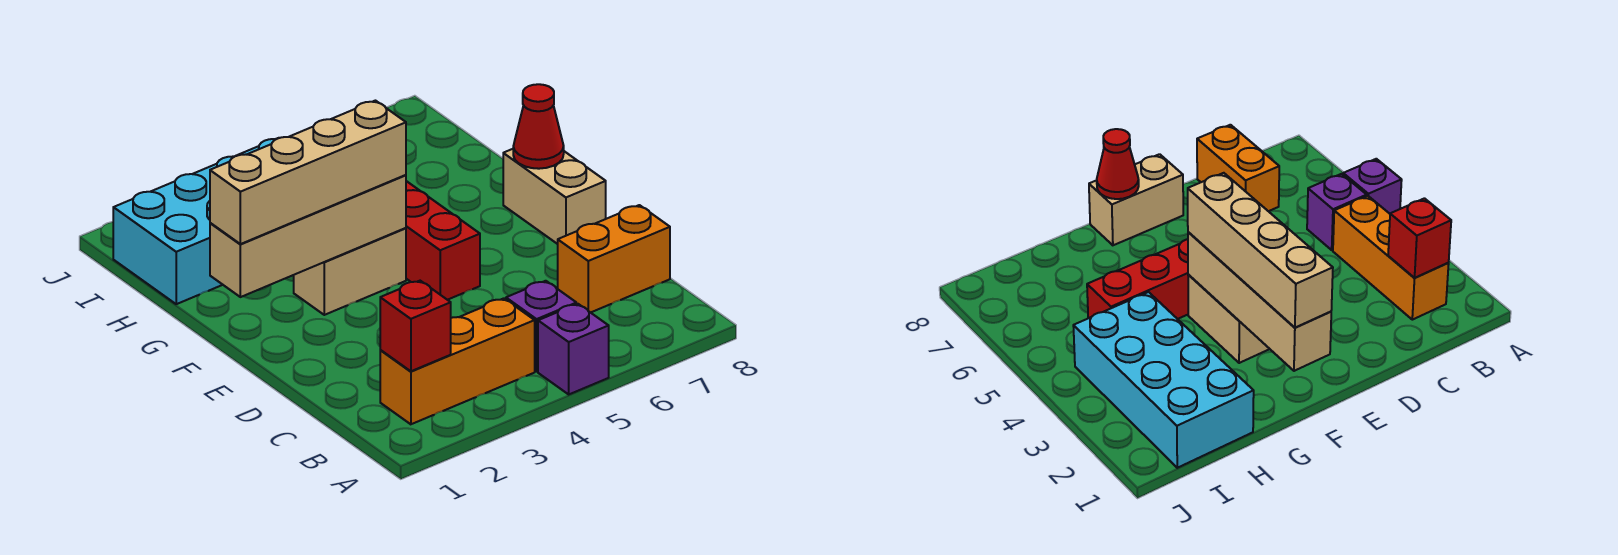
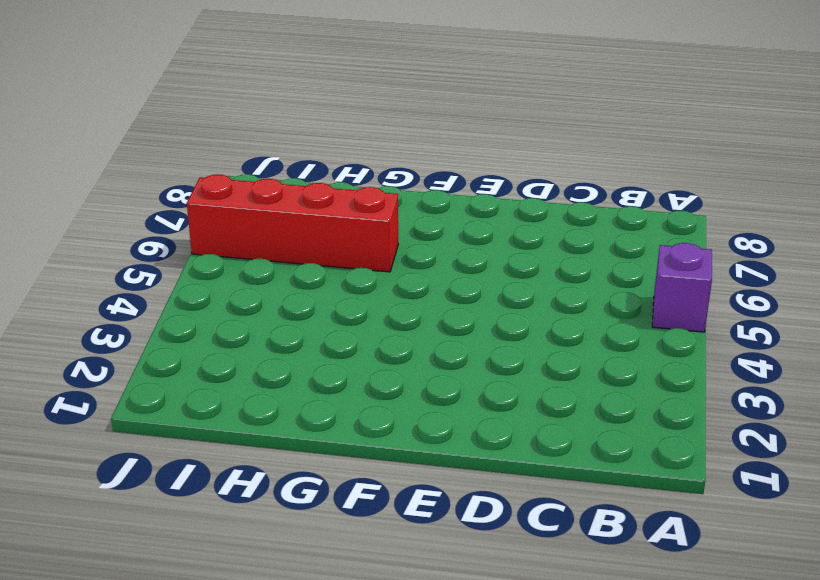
red 1x4 brick [187,174,398,272] -> red 1x4 brick moved to [406,181,480,300]
none -> orange 1x3 brick [380,298,535,424]
none -> purple 1x1 brick [506,281,576,371]
none -> orange 1x2 brick [558,205,670,313]

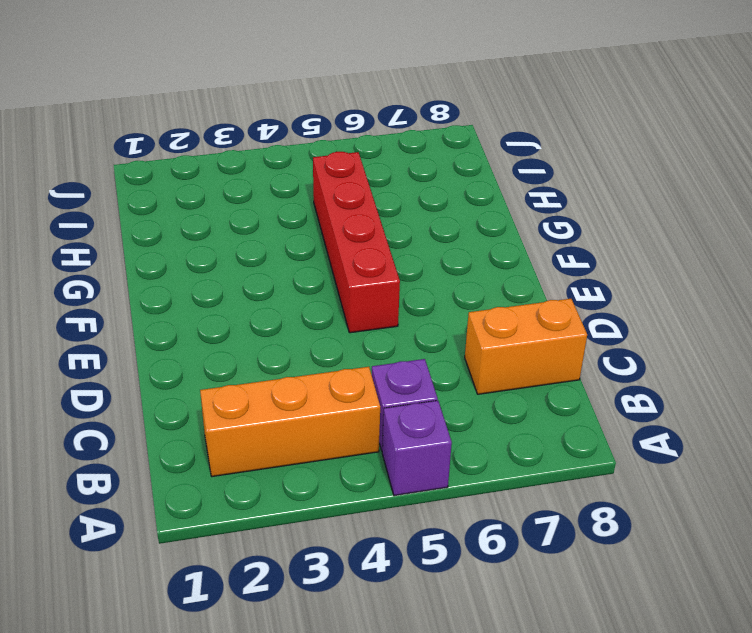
none -> tan 1x2 brick [503,149,606,244]
none -> tan 1x2 brick [294,228,406,315]
none -> cyan 2x4 brick [113,138,278,304]

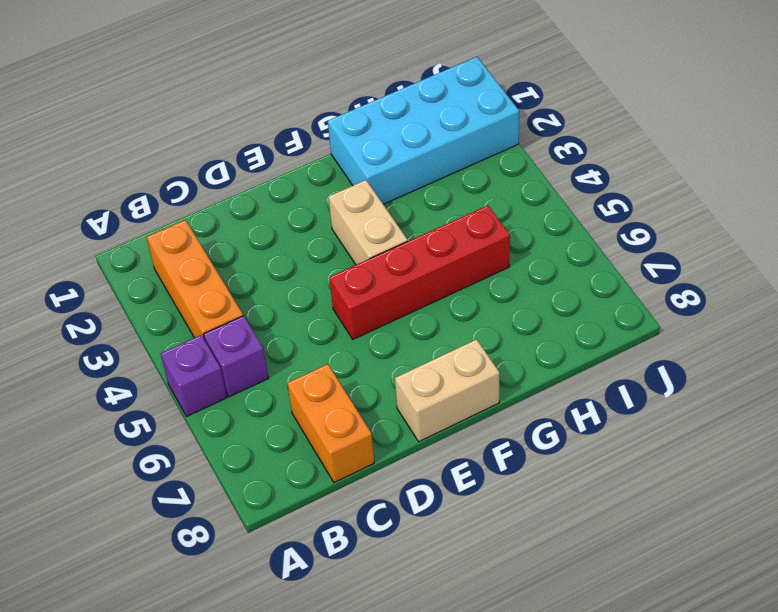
cyan 2x4 brick [328,57,519,204] -> cyan 2x4 brick turned to [113,138,278,304]
none -> red 1x1 brick [380,281,451,371]
none -> tan 1x4 brick [210,175,406,297]
none -> red 1x1 cone [513,84,564,169]

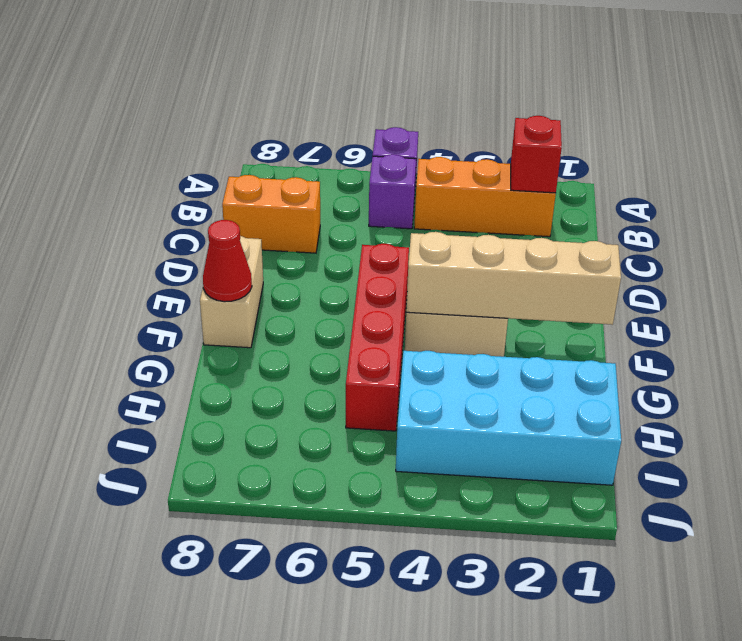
none -> tan 1x4 brick [210,101,406,244]

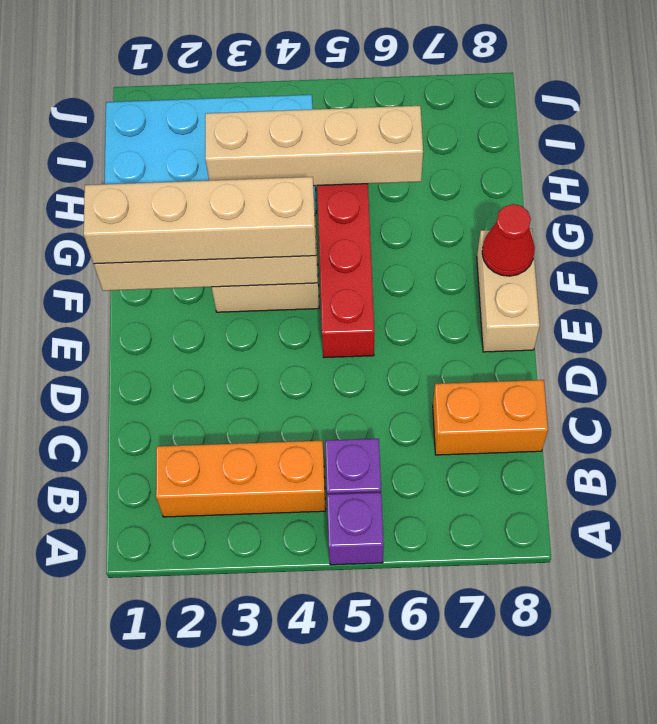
tan 1x4 brick [205,106,423,186] -> none
none -> red 1x1 brick [380,281,451,371]

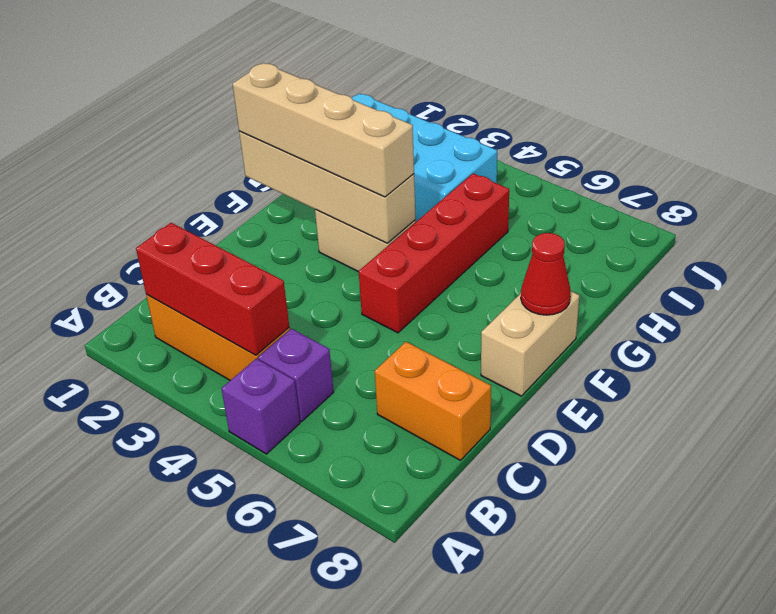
red 1x3 brick [136,223,289,355] -> red 1x1 brick [380,281,451,371]

